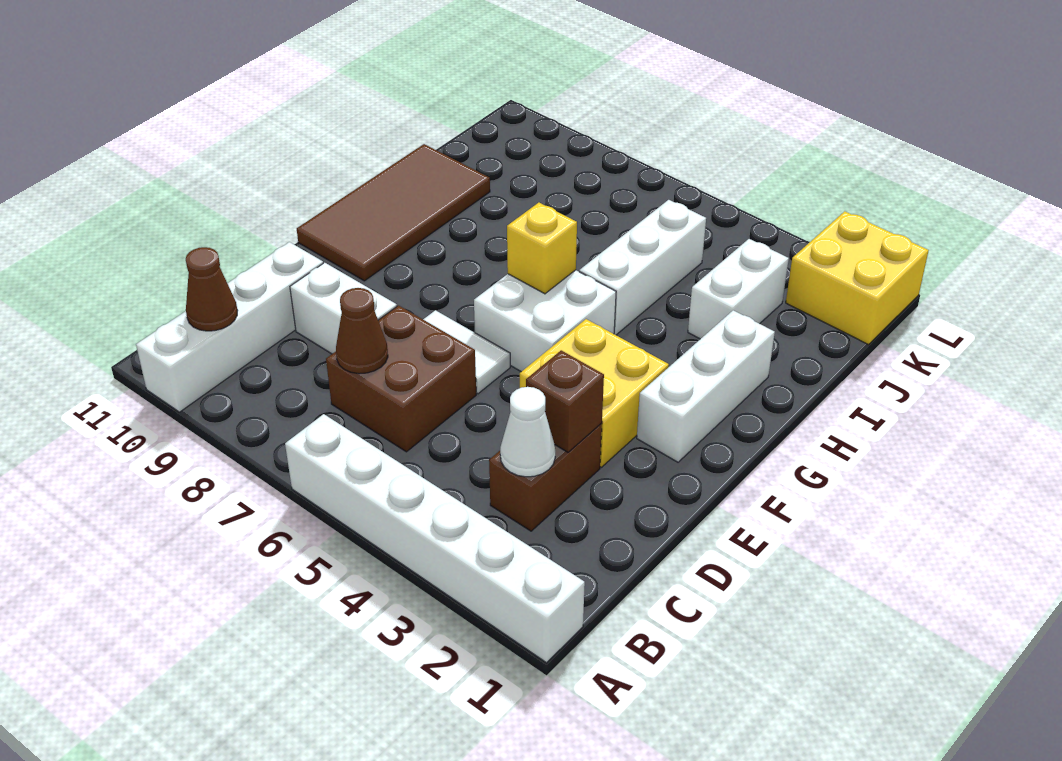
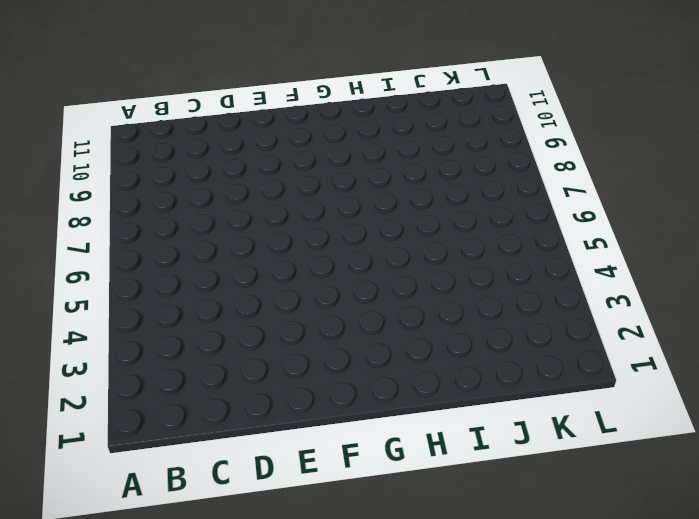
none -> white 1x6 brick [285,414,585,663]
none -> white 1x4 brick [136,242,323,412]
none -> brown 1x2 brick [489,423,602,531]

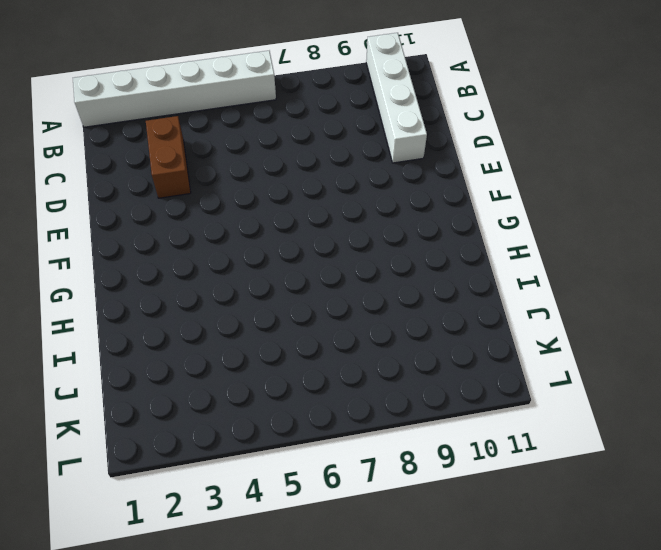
none -> brown 2x2 brick [326,305,476,452]
none -> white 1x2 brick [290,263,397,354]
none -> yellow 2x2 brick [520,319,669,467]

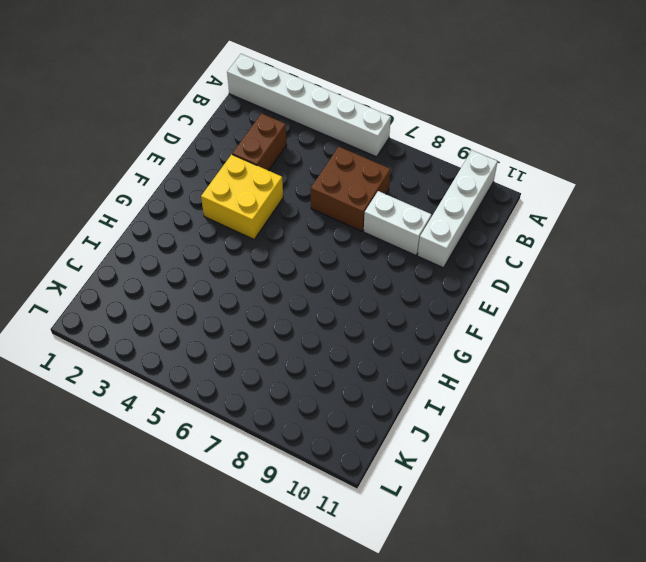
none -> white 1x2 tile [423,310,510,394]
none -> white 1x3 brick [637,310,775,462]
none -> white 2x2 brick [474,270,616,372]

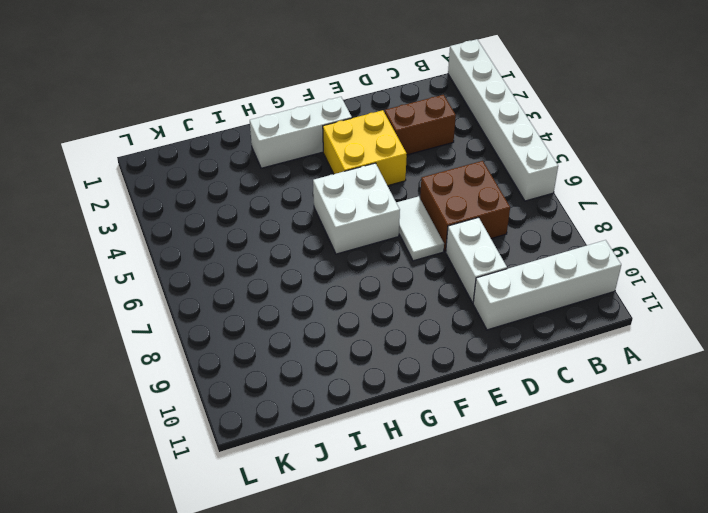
none -> brown 2x4 tile [297,144,490,281]
none -> white 1x3 brick [579,200,706,335]
none -> white 1x2 brick [688,239,789,339]

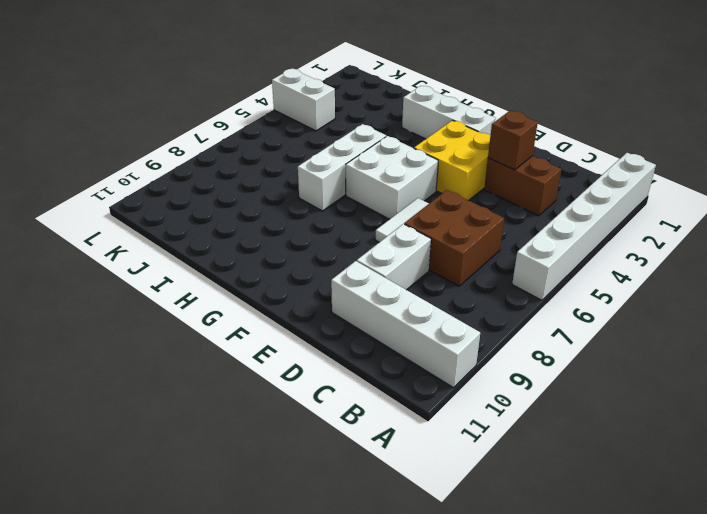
white 1x3 brick [298,124,386,211] -> white 1x3 brick turned to [579,200,706,335]
white 1x2 brick [272,69,335,131] -> white 1x2 brick moved to [688,239,789,339]
none -> brown 2x4 tile [297,144,490,281]
none -> yellow 2x2 brick [786,211,929,345]
none -> brown 1x1 cone [186,247,238,331]

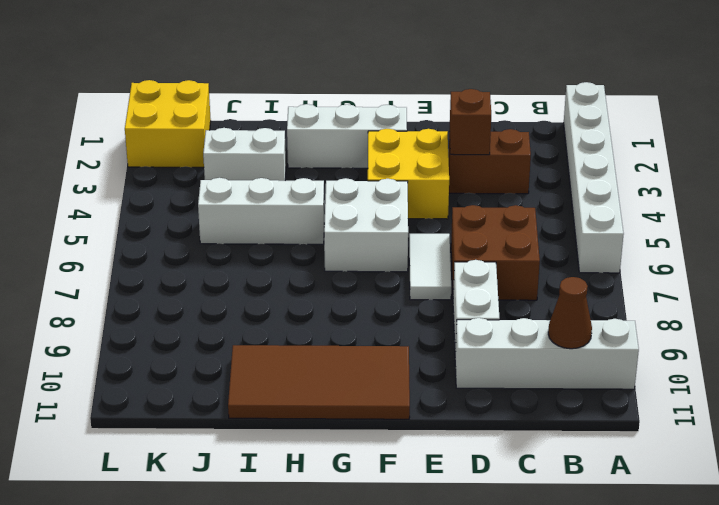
none -> white 1x1 cone [500,387,555,477]
none -> brown 1x1 cone [336,288,388,374]
none -> yellow 1x1 brick [507,203,577,294]

